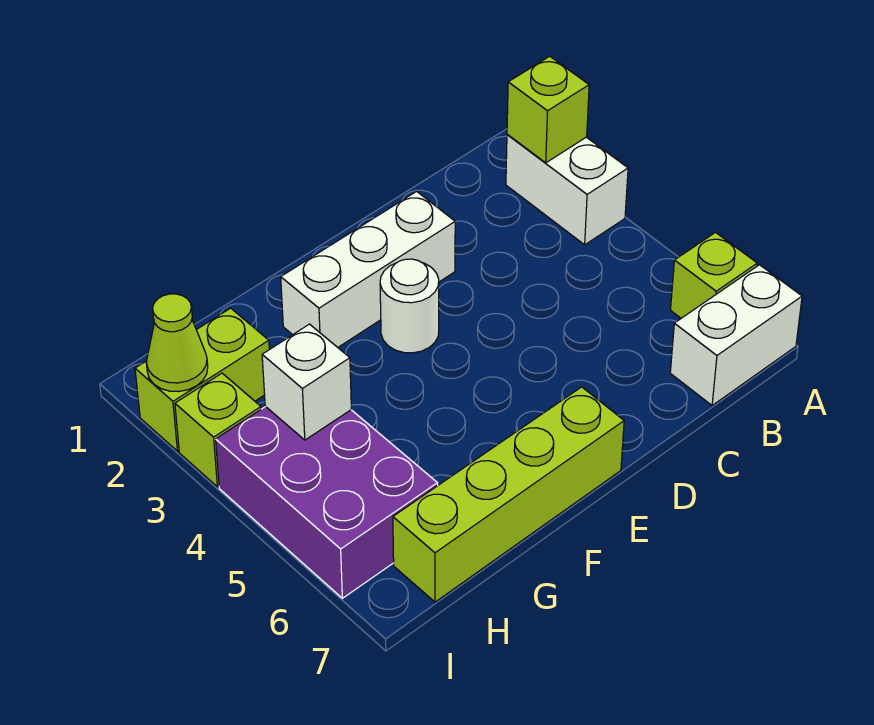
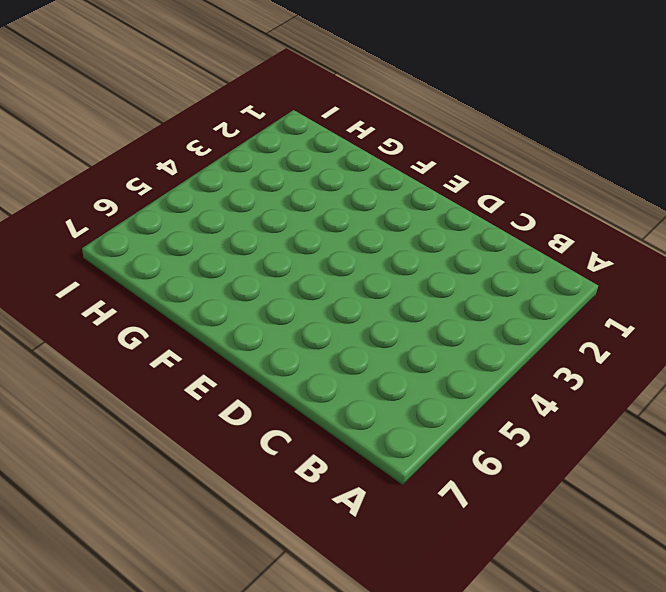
none -> white 1x2 brick [506,135,628,245]
none -> lime 1x1 brick [671,232,757,318]
none -> white 1x2 brick [670,265,802,405]

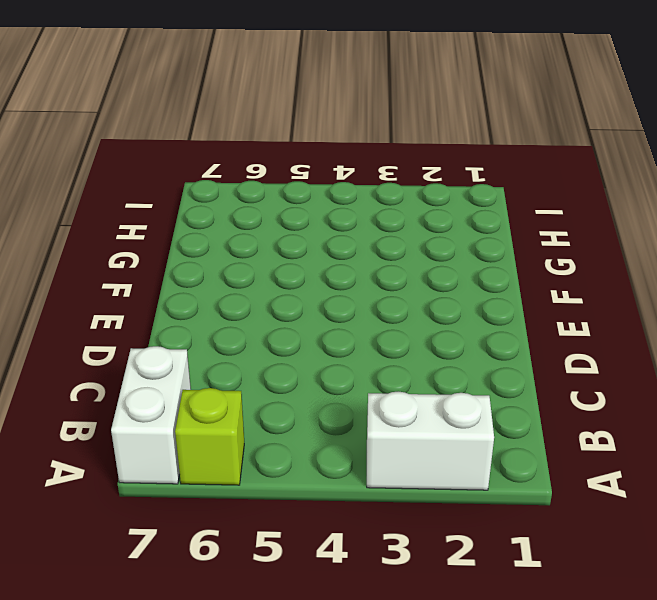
none -> white 1x3 brick [281,191,455,347]
none -> white 1x1 round brick [380,259,439,353]
none -> lime 1x4 brick [393,387,624,602]

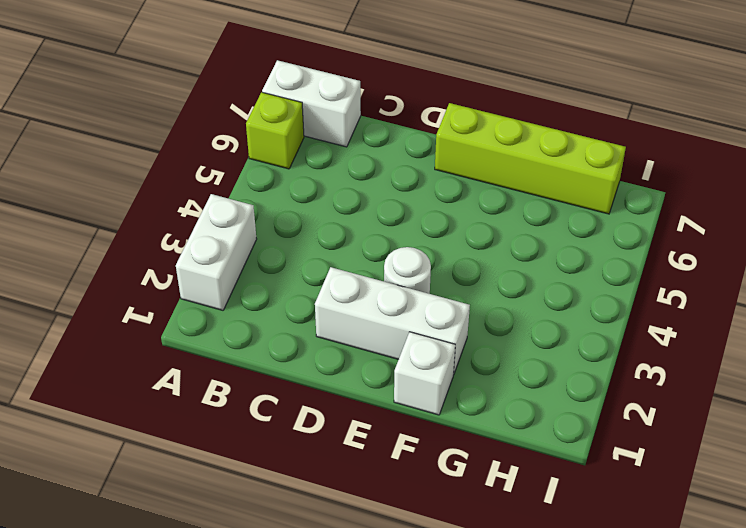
white 1x1 brick [394,332,455,415] -> white 1x1 brick moved to [262,324,351,440]
none -> lime 1x2 brick [135,308,269,451]
none -> purple 2x3 brick [216,407,438,598]
none -> lime 1x1 brick [175,373,261,487]

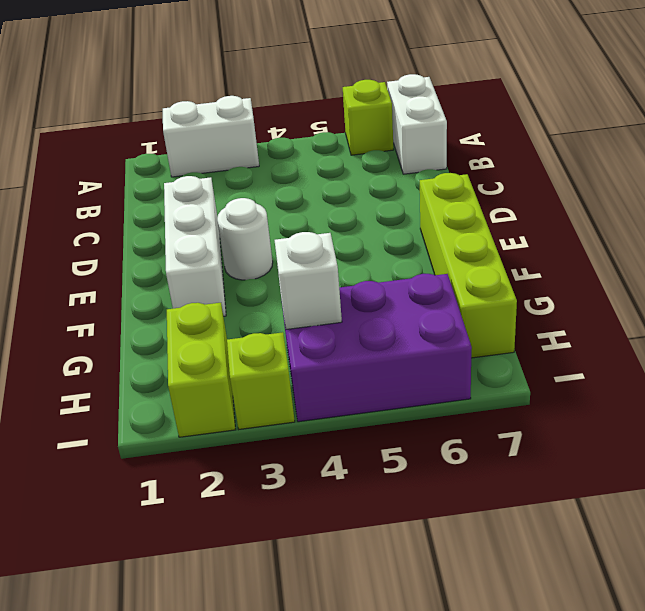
none -> lime 1x1 brick [507,56,589,163]
none -> lime 1x1 cone [146,294,208,392]

